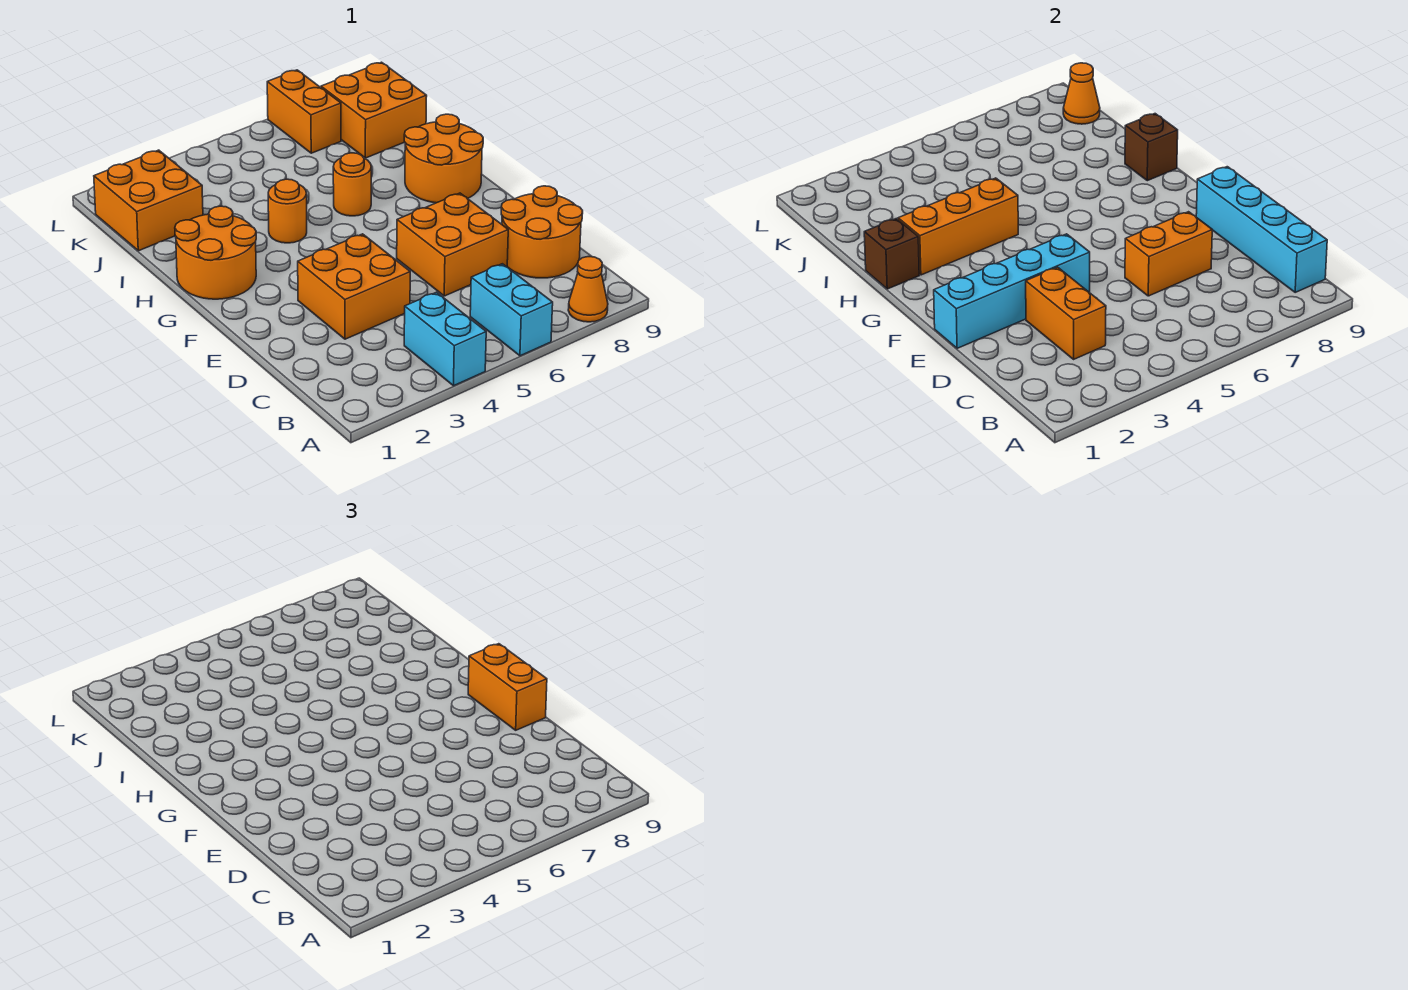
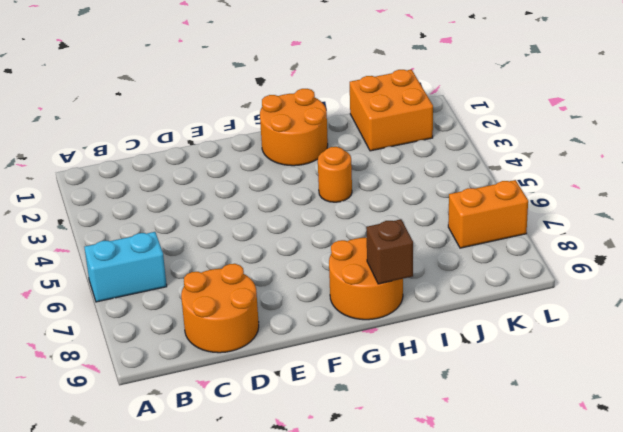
none -> cyan 1x2 brick [404,292,486,386]
none -> orange 1x1 cone [568,257,608,322]
none -> orange 2x2 brick [298,234,410,339]

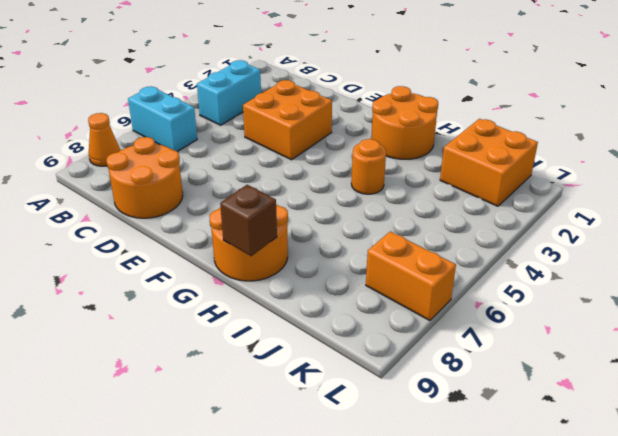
cyan 1x2 brick [197,60,261,125] -> cyan 1x2 brick turned to [404,292,486,386]
none -> orange 2x2 brick [397,193,508,296]
none -> orange 1x1 round brick [333,153,371,216]
none -> orange 2x2 brick [321,62,427,158]

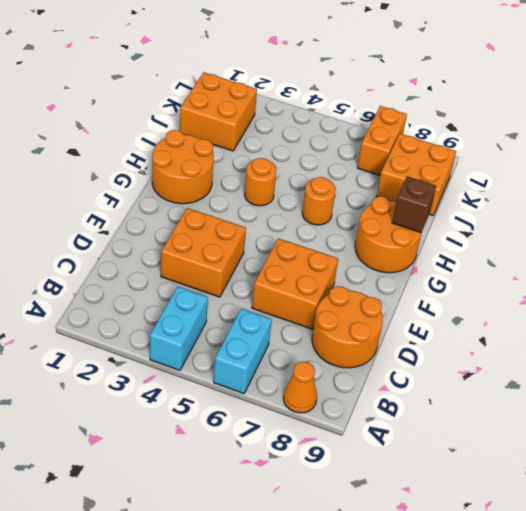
none -> cyan 1x4 brick [1196,167,1327,292]
none -> orange 1x2 brick [1026,267,1106,359]
none -> orange 1x2 brick [1125,212,1212,296]

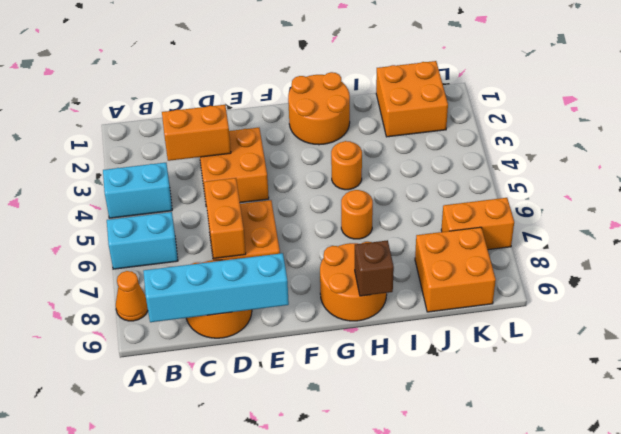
none -> cyan 1x4 brick [934,234,1090,348]
none -> brown 1x1 brick [864,219,919,289]
none -> orange 1x3 brick [898,178,1018,275]

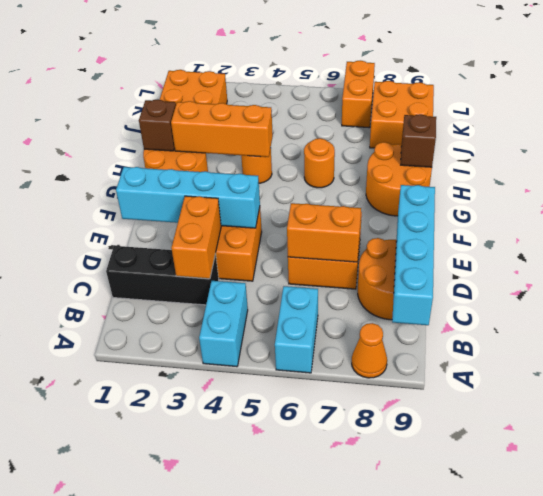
black 1x3 brick [106,246,219,305] -> none
none -> orange 1x1 cone [1063,63,1100,124]
none -> orange 1x2 brick [468,644,547,730]

